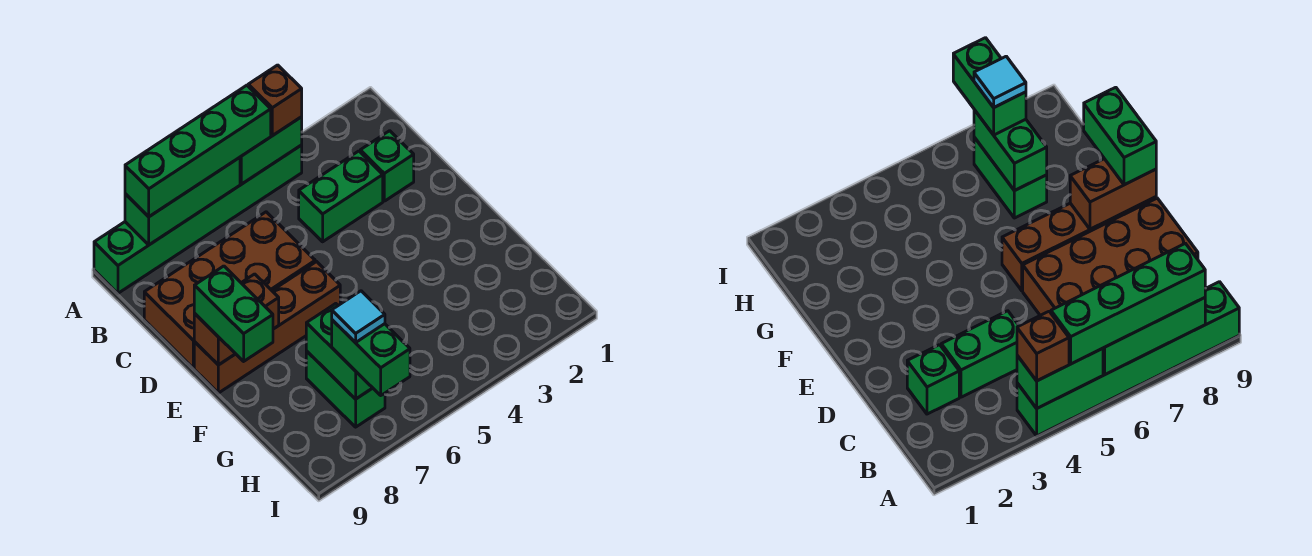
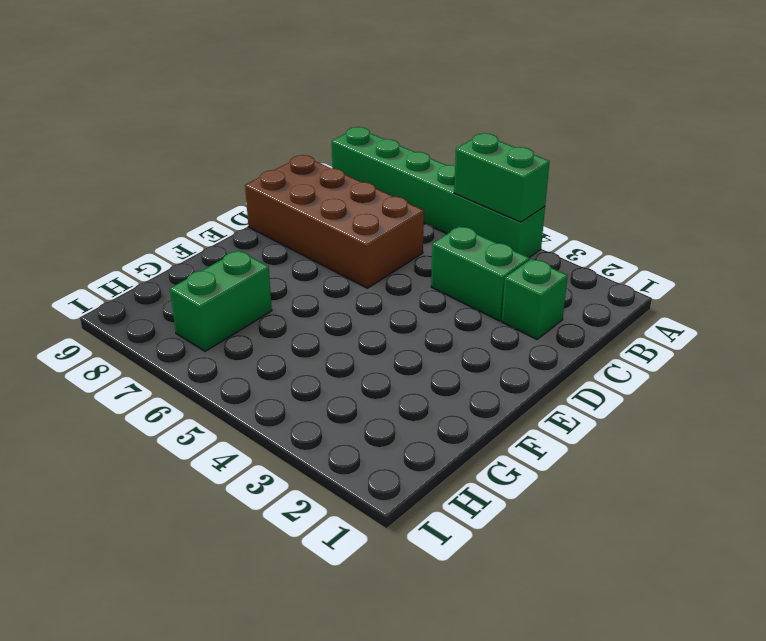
none -> brown 1x4 brick [194,262,340,393]
none -> green 1x3 brick [125,157,240,245]
none -> brown 1x2 brick [194,274,279,365]

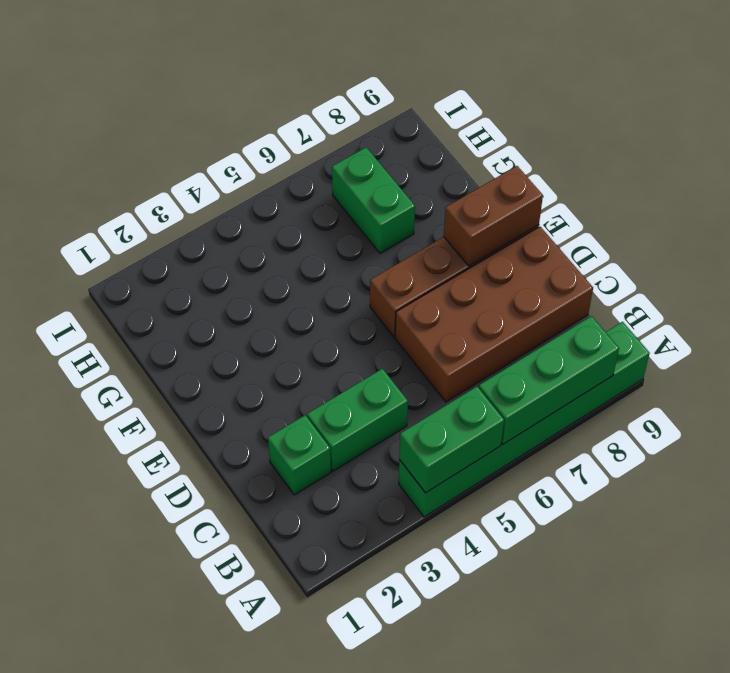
none -> green 1x2 brick [306,304,372,399]
none -> brown 1x1 brick [248,65,302,136]
none -> green 1x4 brick [125,85,271,217]

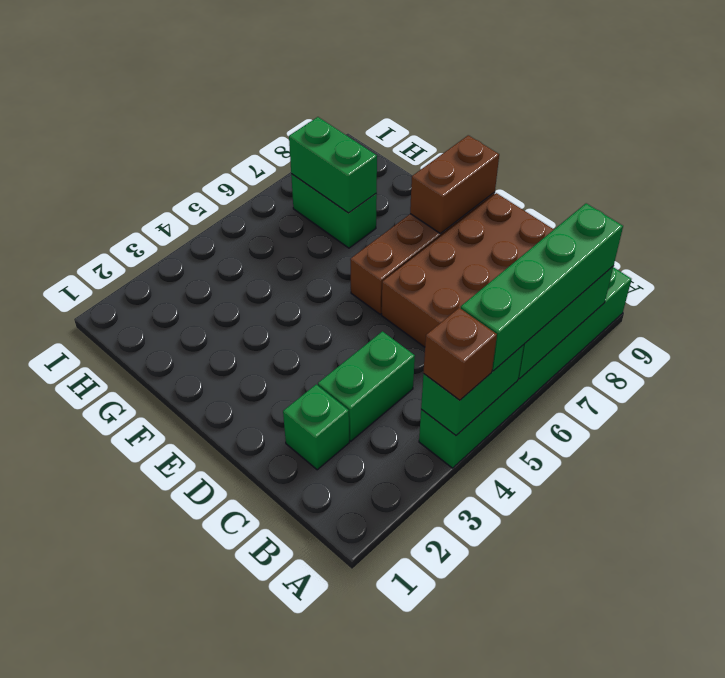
none -> green 1x2 brick [194,266,273,361]
none -> green 1x2 brick [332,320,410,395]
none -> cyan 1x1 tile [332,291,385,343]

